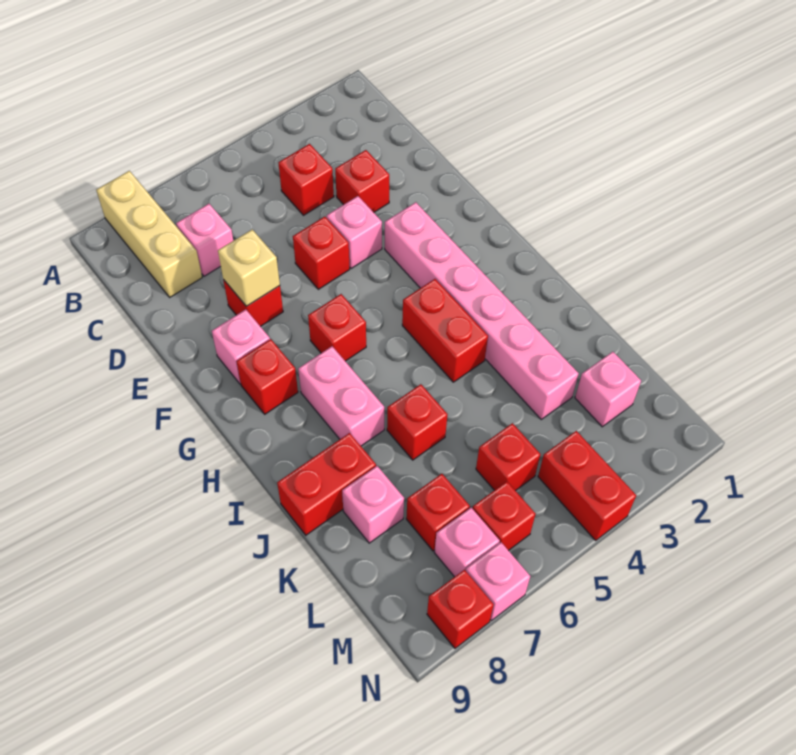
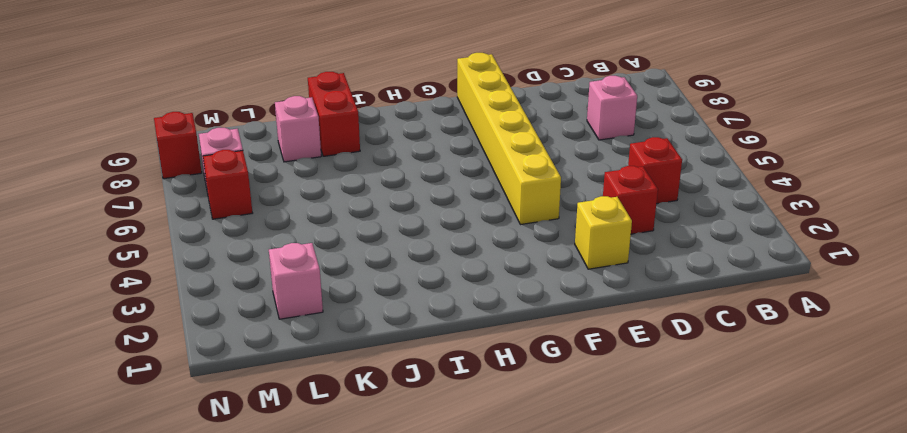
yellow 1x1 brick [575,196,632,269] -> none
yellow 1x6 brick [457,53,561,225] -> pink 1x1 brick [212,309,270,384]
none -> tan 1x3 brick [96,171,202,297]
none -> pink 1x1 brick [327,196,382,269]
none -> red 1x1 brick [293,217,350,289]

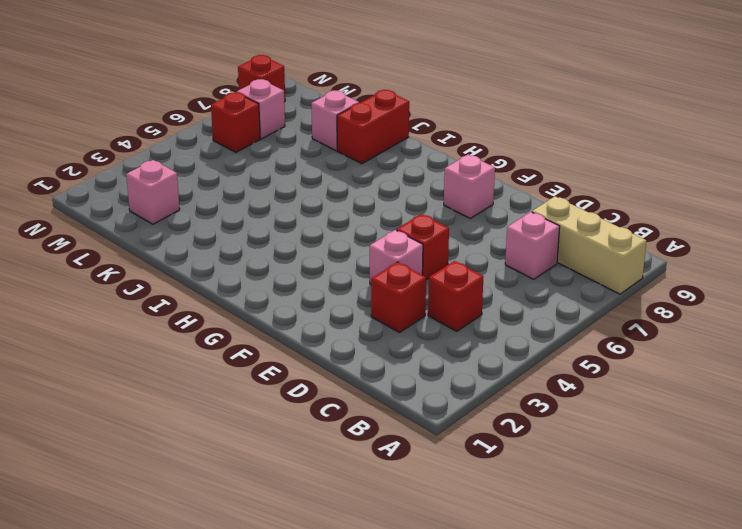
none -> red 1x1 brick [223,280,283,326]
none -> pink 1x6 brick [385,202,579,419]
none -> red 1x1 brick [308,294,366,361]

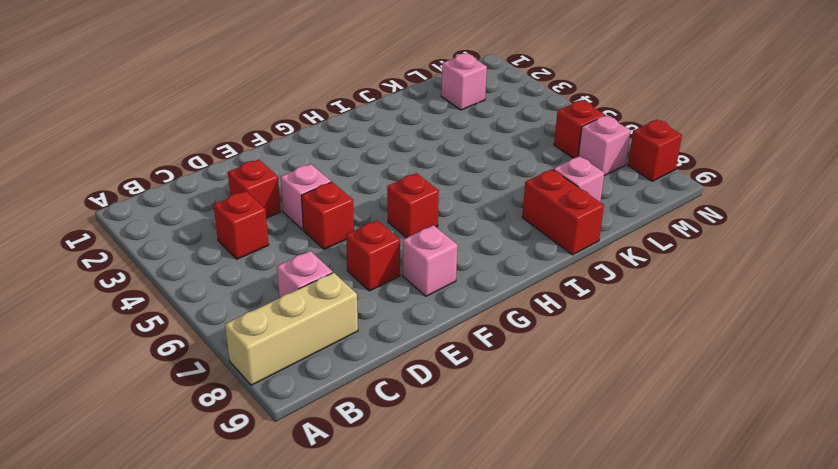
none -> pink 1x6 brick [385,202,579,419]
none -> red 1x1 brick [237,339,298,414]
none -> red 1x2 brick [402,279,488,382]

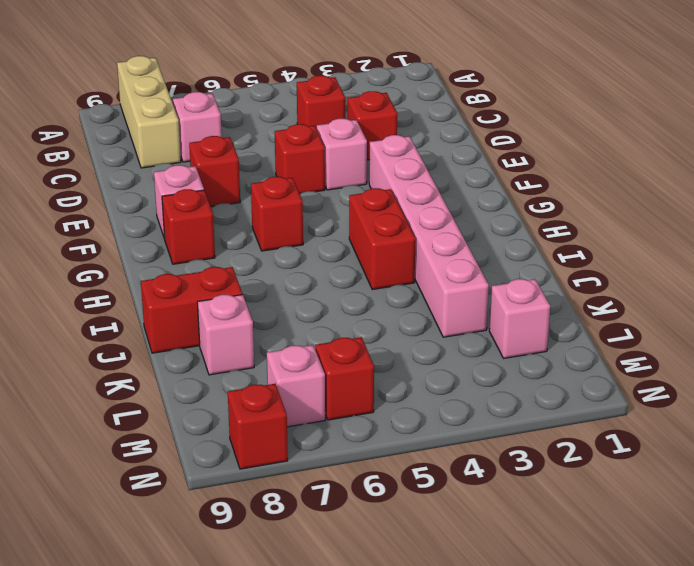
none -> pink 1x2 brick [298,346,384,446]
none -> red 1x1 brick [387,384,448,460]
none -> red 1x1 brick [476,423,541,491]

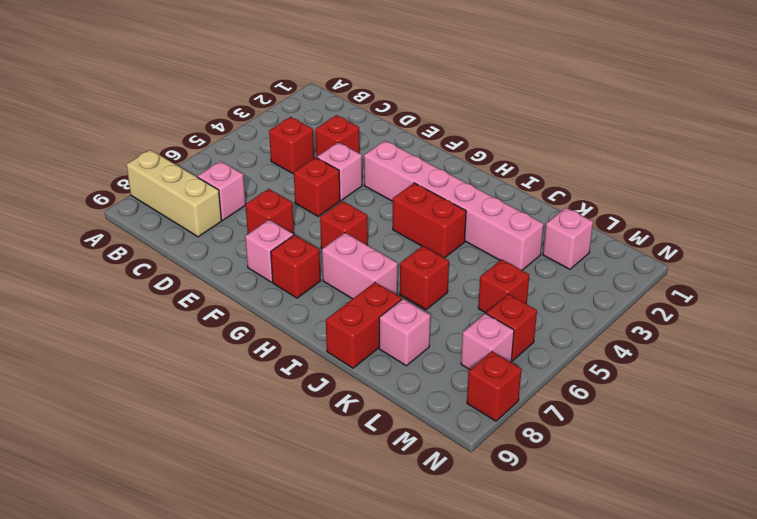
none -> red 1x1 brick [406,474,470,551]
none -> red 1x2 brick [538,431,636,541]
none -> pink 1x1 brick [466,542,530,621]

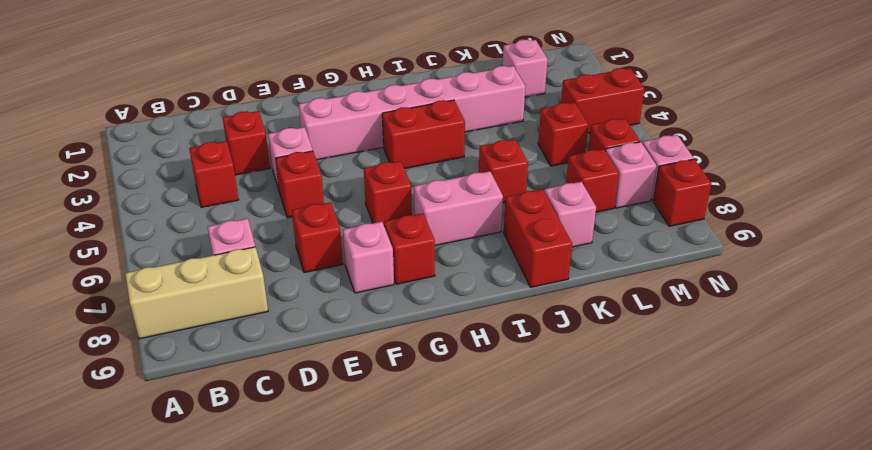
none -> tan 1x1 brick [218,230,280,306]

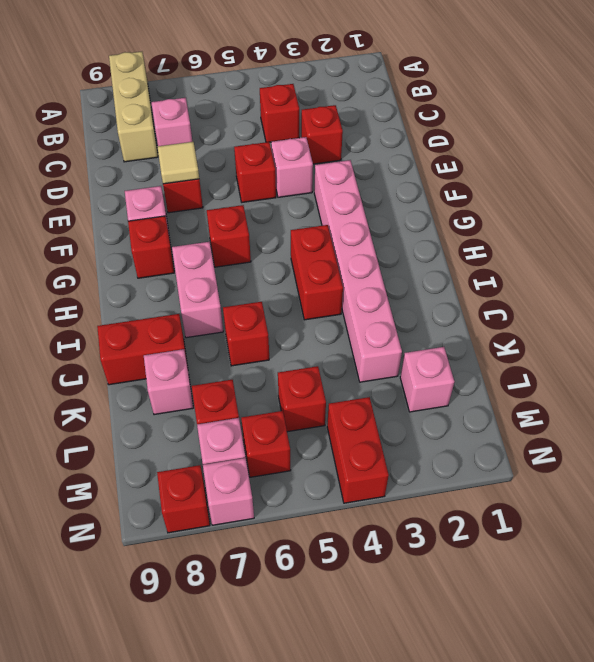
tan 1x1 tile [157,142,199,184] -> tan 1x1 brick [218,230,280,306]

